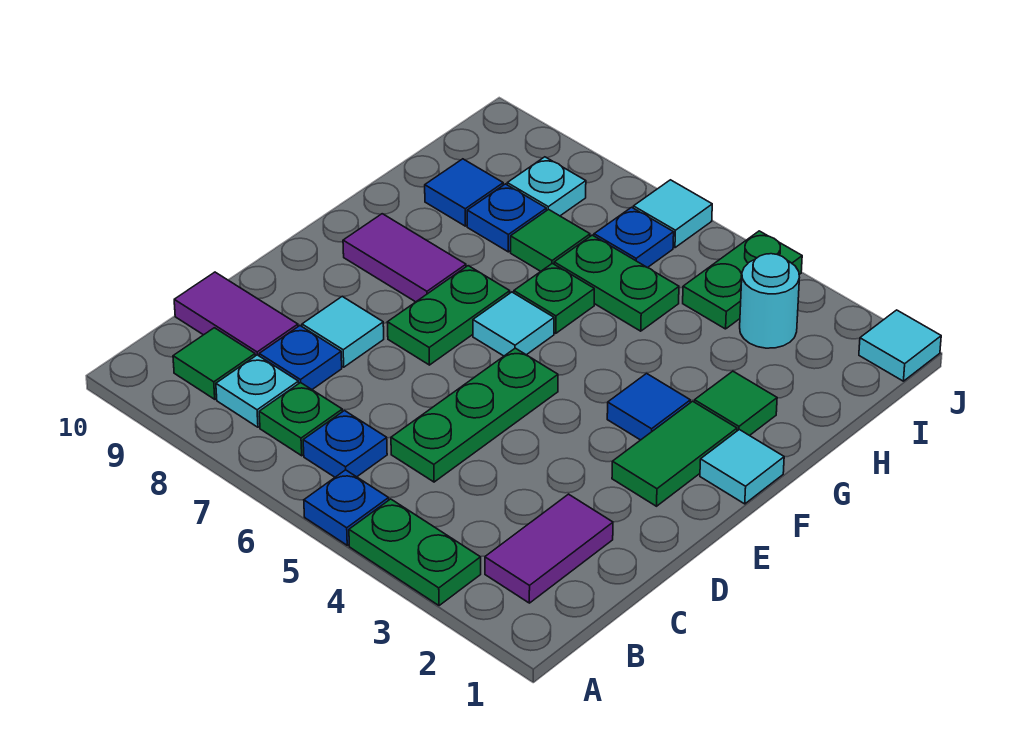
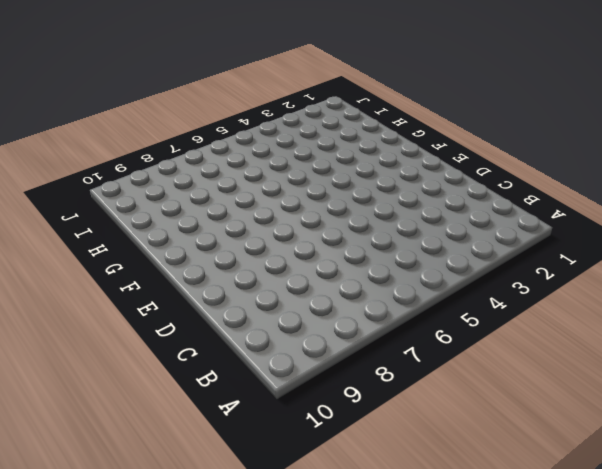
none -> green 1x2 plate [349,499,481,606]
none -> blue 1x1 plate [304,470,389,545]
none -> purple 1x2 tile [485,494,613,603]

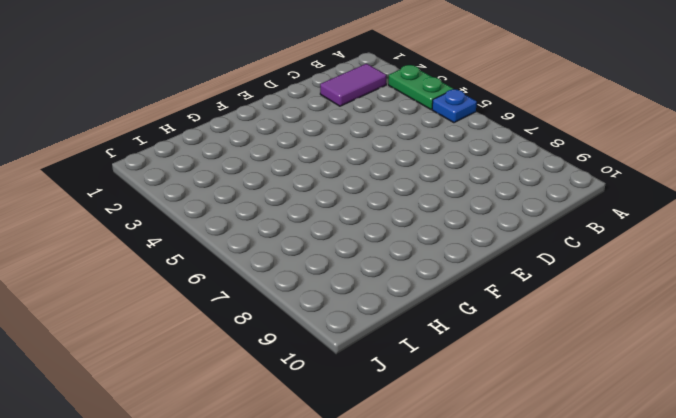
none -> blue 1x1 plate [303,411,387,477]
none -> green 1x1 plate [259,382,342,456]
none -> cyan 1x1 plate [216,355,299,427]

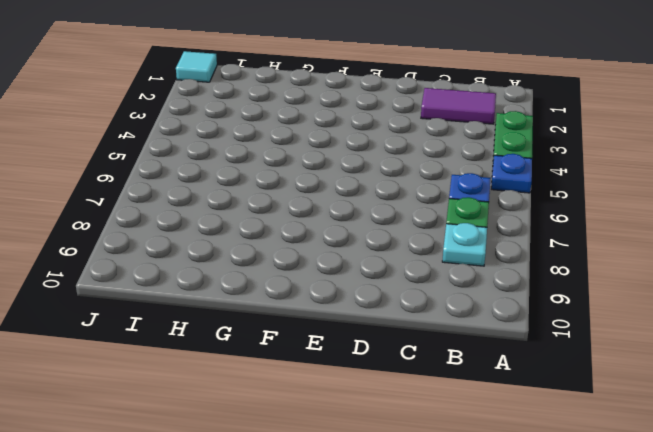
none -> green 1x1 tile [173,328,255,399]
none -> green 1x3 plate [391,348,558,482]
none -> blue 1x1 plate [259,326,342,389]

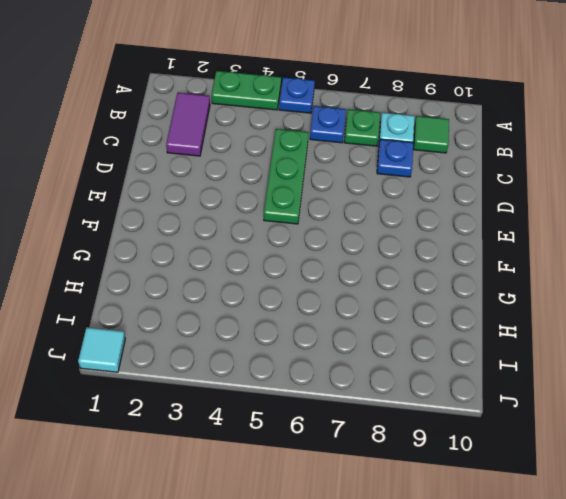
none -> purple 1x2 tile [174,272,298,356]
none -> cyan 1x1 tile [302,296,384,367]
none -> green 1x2 tile [612,401,737,506]

